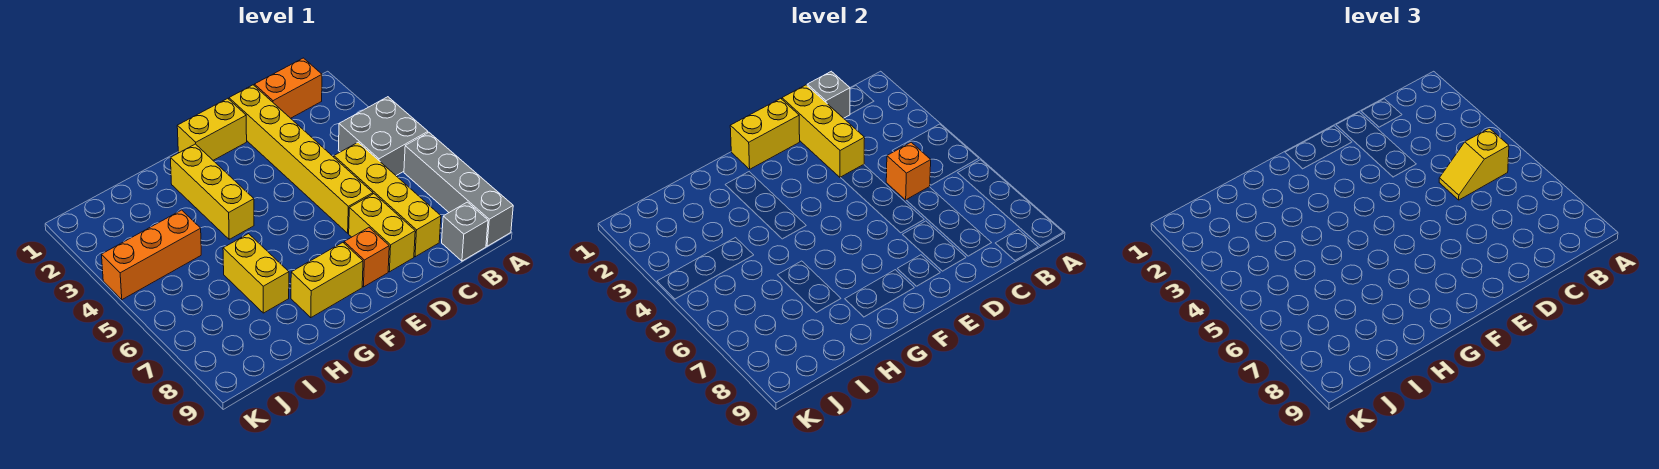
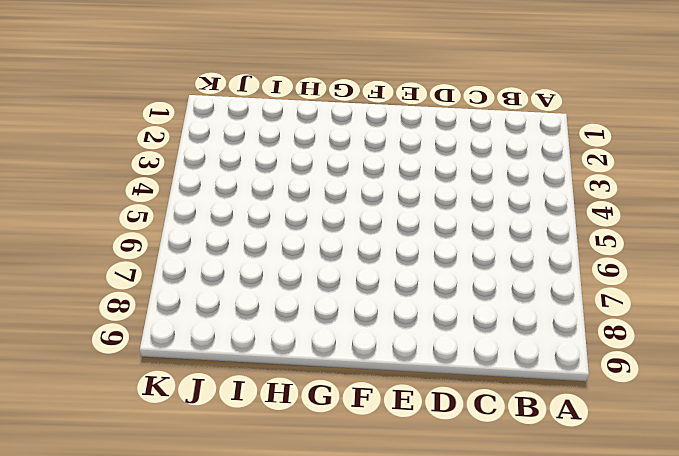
none -> grey 2x2 brick [338,97,428,176]
none -> grey 1x4 brick [404,133,513,246]
none -> orange 1x2 brick [254,58,322,118]

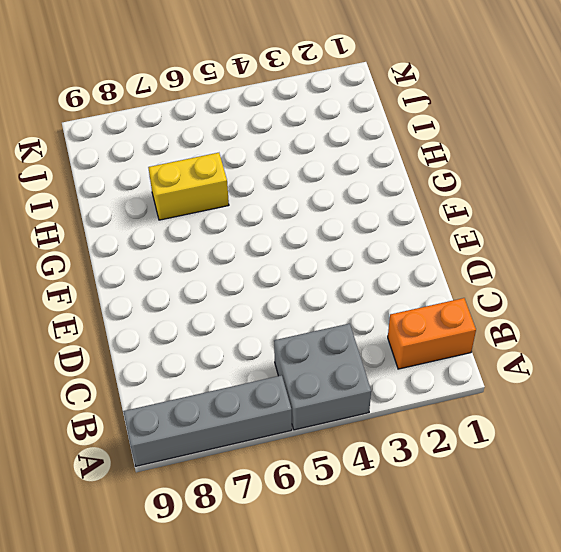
orange 1x2 brick [388,298,476,369] -> orange 1x2 brick turned to [254,58,322,118]
none -> grey 1x1 brick [442,202,488,261]
none -> yellow 1x4 brick [334,142,441,257]
none -> yellow 1x6 brick [229,85,373,233]

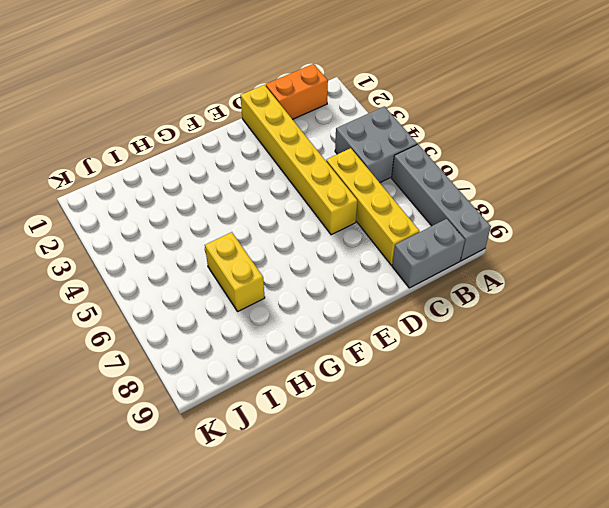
grey 1x2 brick [392,219,465,288] -> grey 1x1 brick [442,202,488,261]
none -> yellow 1x2 brick [349,194,415,272]
none -> yellow 1x2 brick [177,98,247,160]
none -> orange 1x1 brick [344,228,389,287]

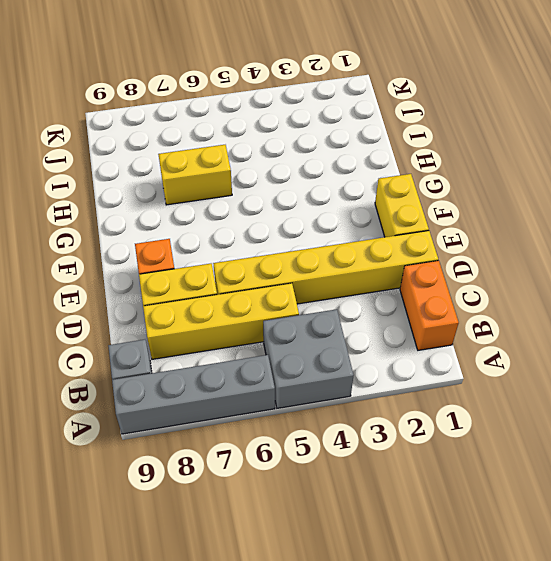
none -> yellow 1x2 brick [291,243,363,318]
none -> yellow 1x3 brick [170,144,254,239]
none -> orange 1x3 brick [102,210,201,300]

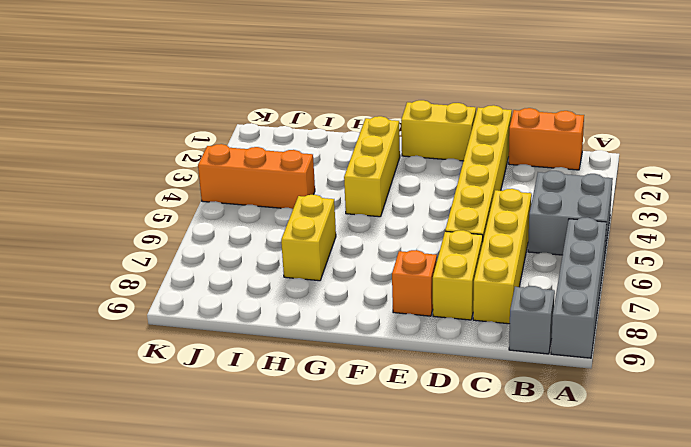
none -> yellow 1x2 brick [291,243,363,318]
none -> grey 1x1 brick [807,71,850,118]
none -> orange 1x1 brick [886,142,931,200]

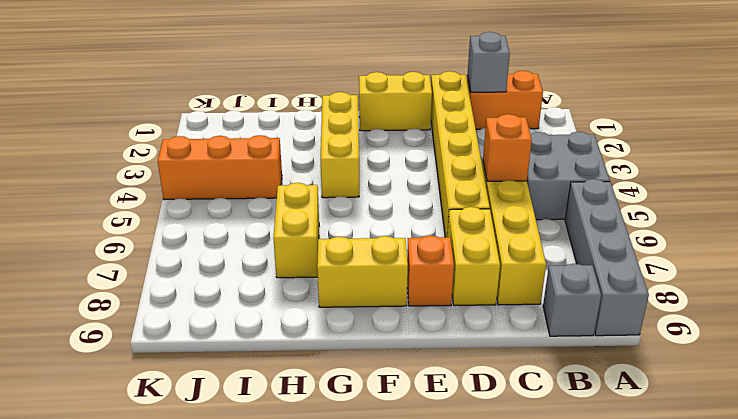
none -> yellow 1x3 brick [782,85,865,178]
none -> yellow 1x2 brick [730,98,800,169]
none -> yellow 1x2 slope [1439,128,1509,200]

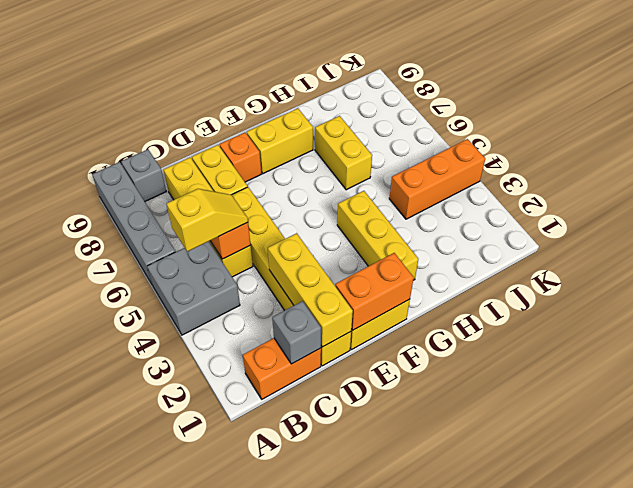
orange 1x2 brick [335,253,414,330] -> yellow 1x2 brick [730,98,800,169]

